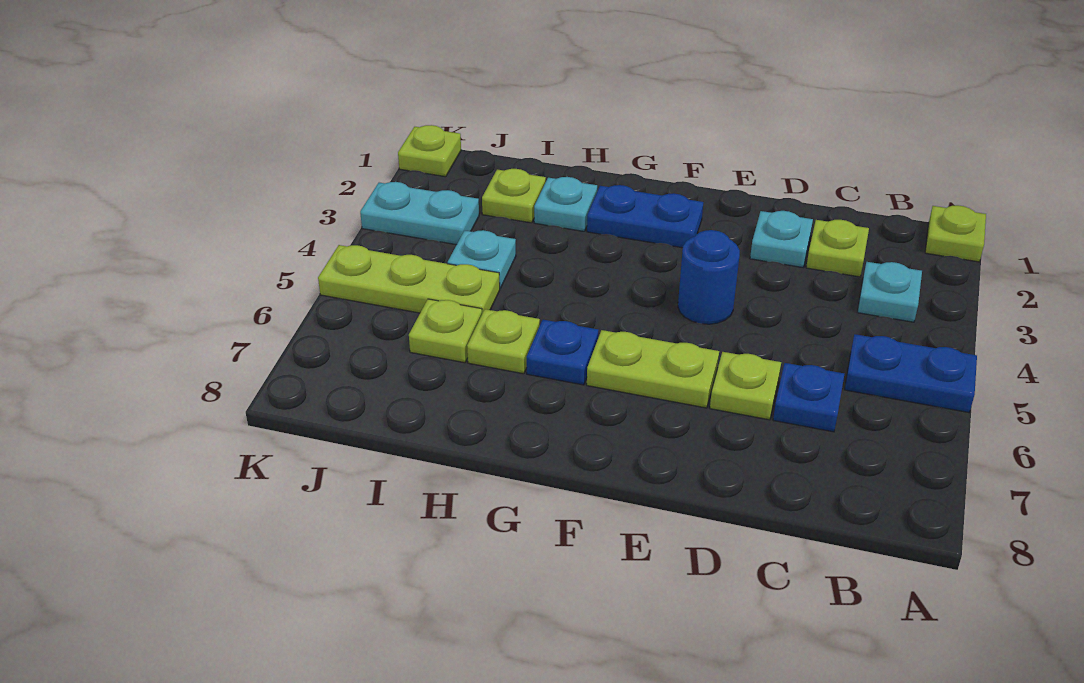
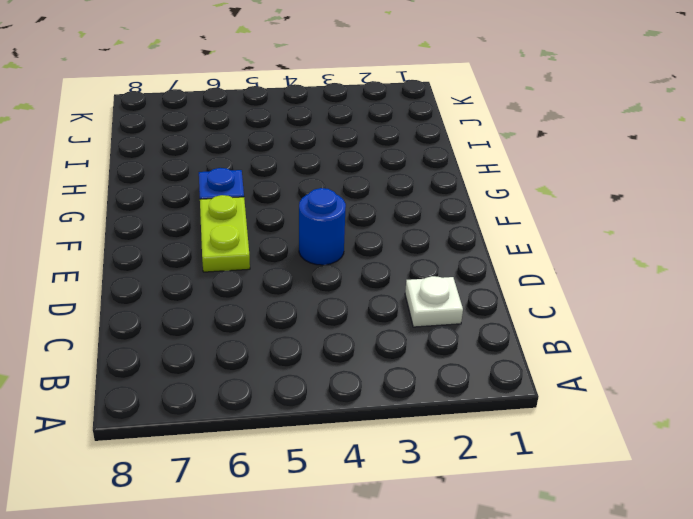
white 1x1 plate [405,276,463,327] -> lime 1x1 plate [806,220,869,277]
none -> lime 1x1 plate [925,205,986,262]
none -> blue 1x2 plate [845,334,977,412]
none -> cyan 1x1 plate [858,262,922,322]

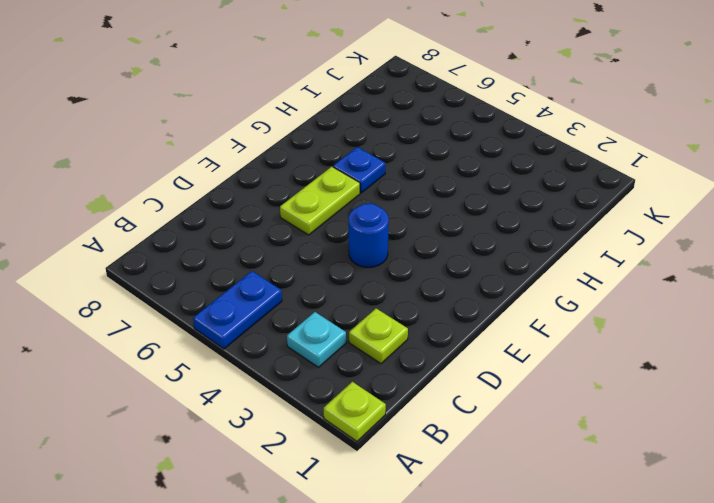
none -> blue 1x1 plate [773,363,844,432]
none -> cyan 1x1 plate [750,211,813,267]
none -> lime 1x1 plate [710,352,781,420]

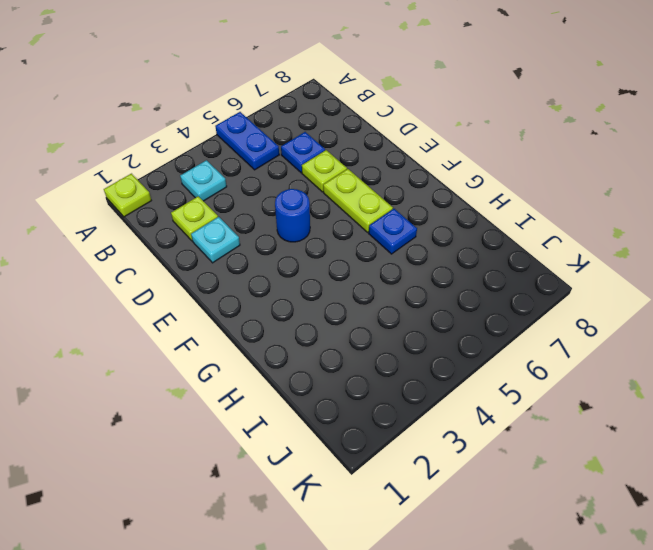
none -> blue 1x2 plate [587,185,703,248]
none -> cyan 1x1 plate [534,177,597,231]
none -> lime 1x1 plate [467,309,540,374]

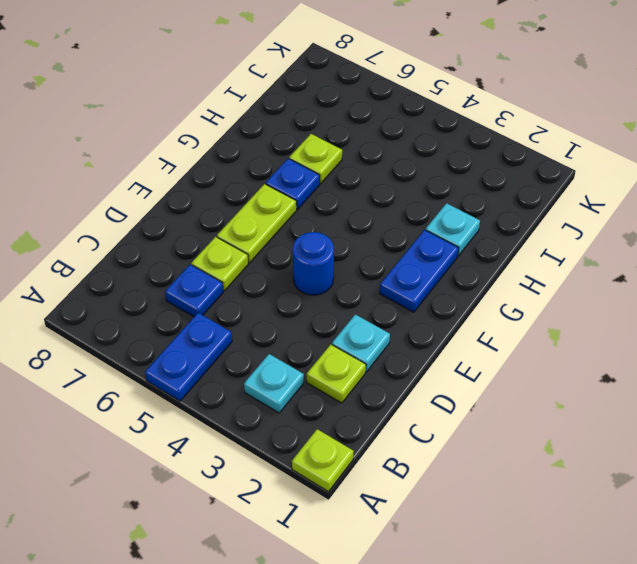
none -> lime 1x1 plate [482,168,546,223]
none -> cyan 1x1 plate [448,230,516,288]
none -> lime 1x3 plate [318,245,500,314]

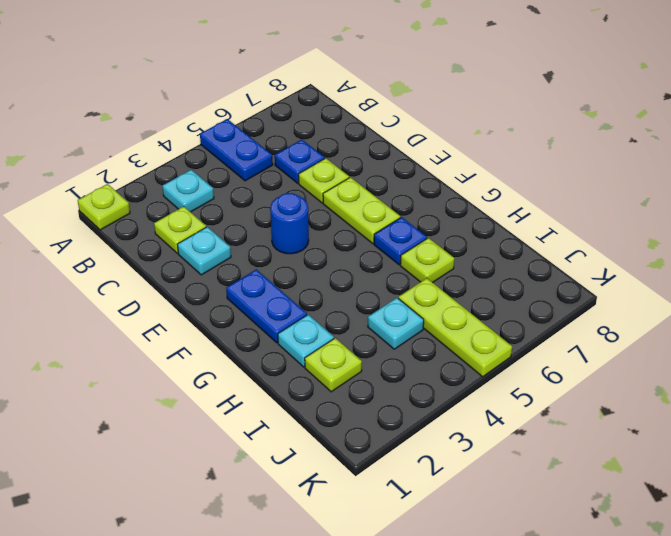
none -> lime 1x1 plate [409,299,482,363]
none -> cyan 1x2 plate [360,182,479,245]
none -> lime 1x1 plate [398,125,461,177]

